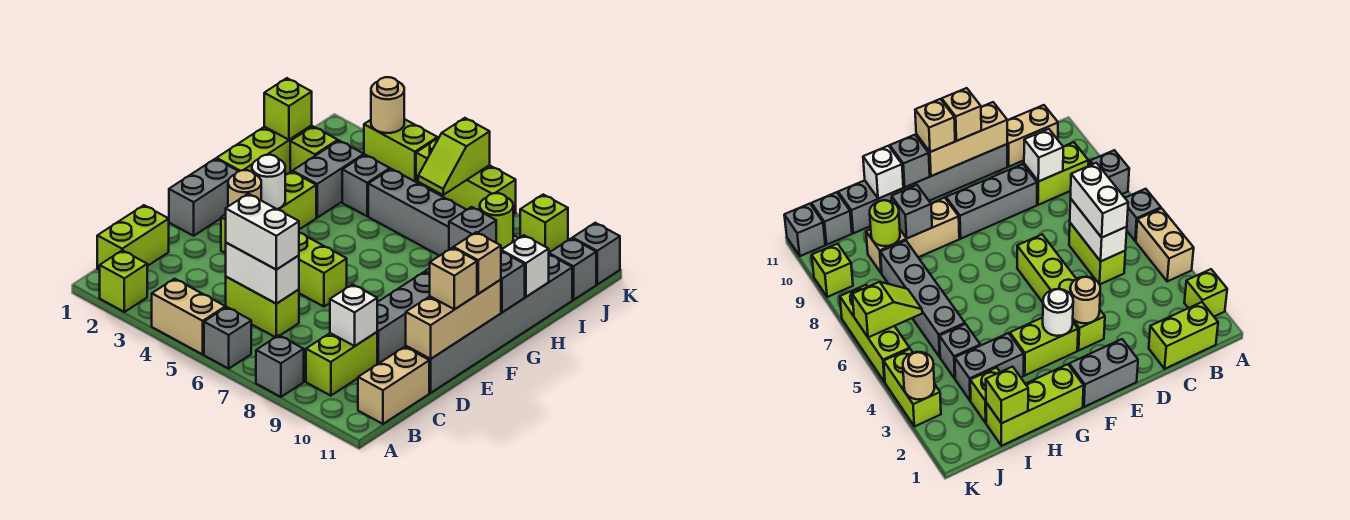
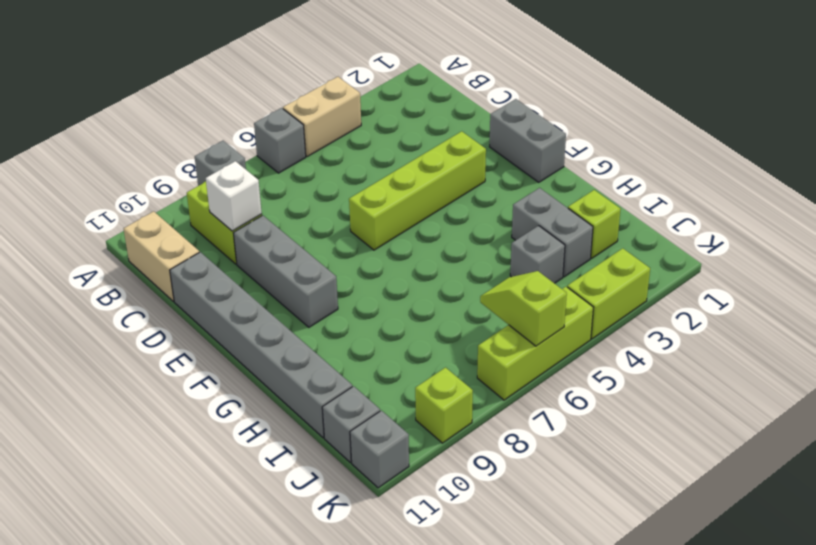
none -> lime 1x1 brick [100,250,147,312]
none -> lime 1x2 brick [97,205,169,270]
none -> lime 1x2 brick [226,277,299,337]
none -> lime 1x2 brick [277,172,316,229]

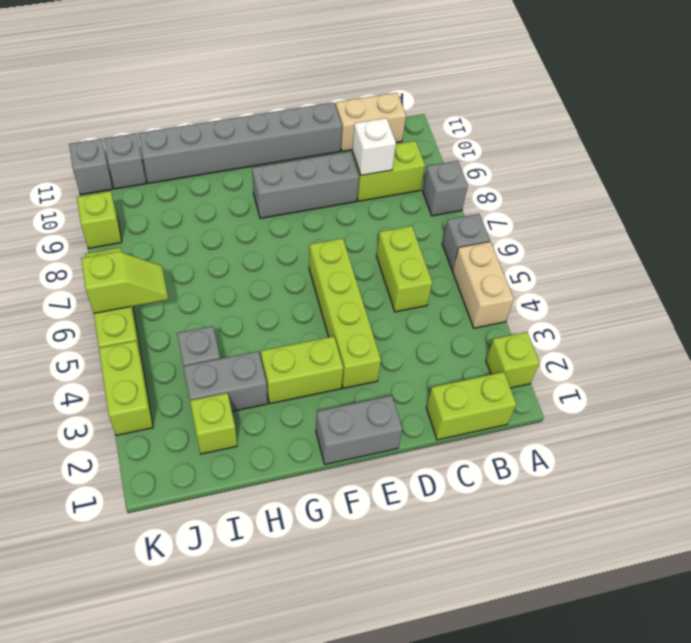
none -> lime 1x3 brick [217,126,312,175]
none -> tan 1x3 brick [866,198,959,273]
none -> grey 1x4 brick [368,169,466,256]
none -> white 1x2 brick [226,243,299,304]

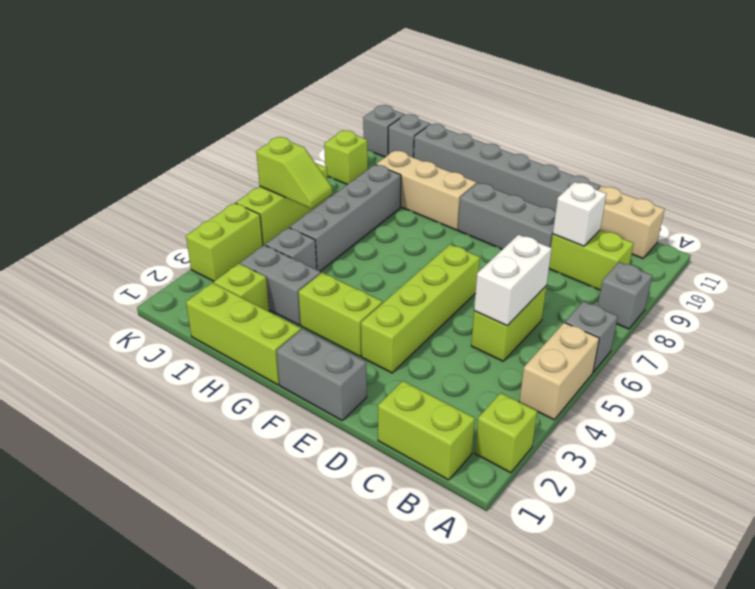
none -> tan 1x3 brick [406,280,501,359]
none -> tan 1x1 round brick [228,170,261,206]
none -> white 1x1 round brick [252,155,285,209]
none -> grey 1x1 brick [501,251,525,312]

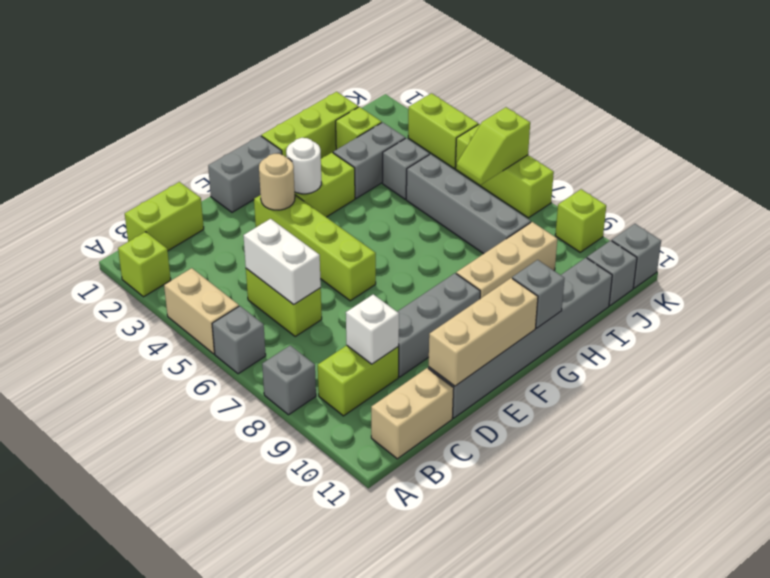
none -> grey 1x1 brick [449,207,496,249]
none -> white 1x1 brick [501,235,549,297]
none -> lime 1x1 brick [264,78,312,140]
none -> lime 1x1 round brick [480,193,513,249]

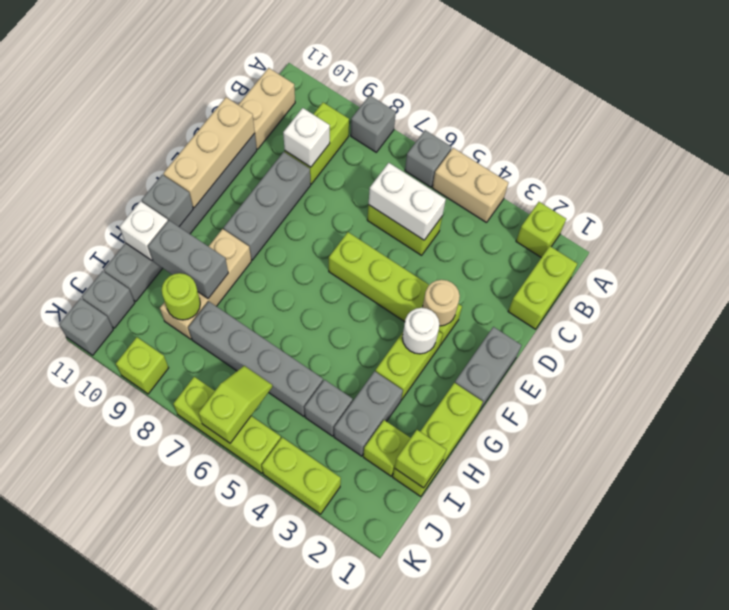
grey 1x2 brick [148,221,228,298] -> grey 1x1 brick [449,207,496,249]
none -> tan 1x1 round brick [371,77,404,133]
none -> white 1x2 brick [226,194,299,270]
none -> tan 1x1 brick [430,248,477,309]
none -> tan 1x1 brick [453,232,501,294]

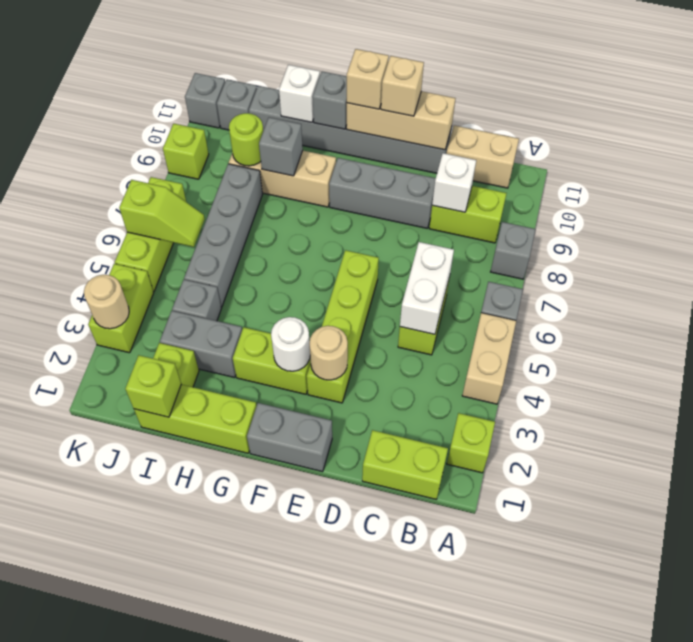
none -> white 1x2 brick [226,194,299,270]

